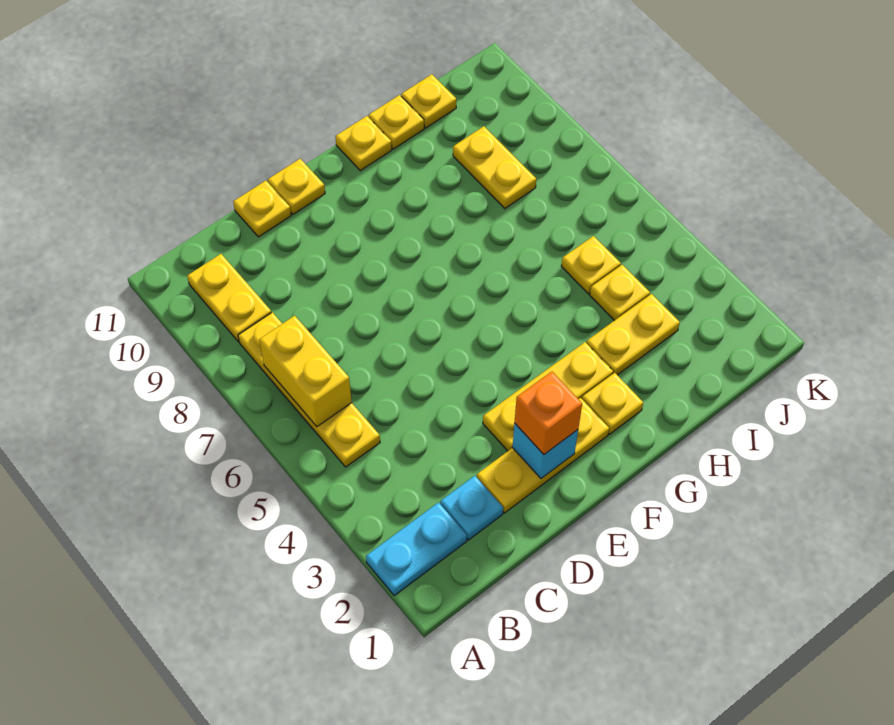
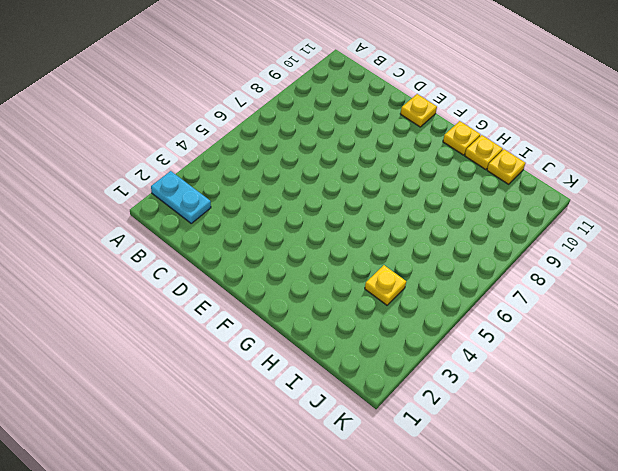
none -> yellow 1x4 plate [238,312,380,467]
none -> yellow 1x2 plate [187,254,271,342]
none -> cyan 1x1 plate [440,476,503,540]

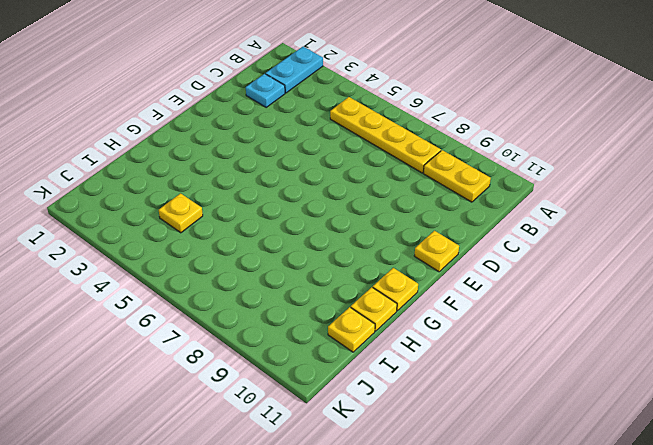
none -> yellow 1x3 plate [477,398,609,513]
none -> yellow 1x1 plate [233,181,291,237]
none -> yellow 1x3 plate [483,342,613,451]

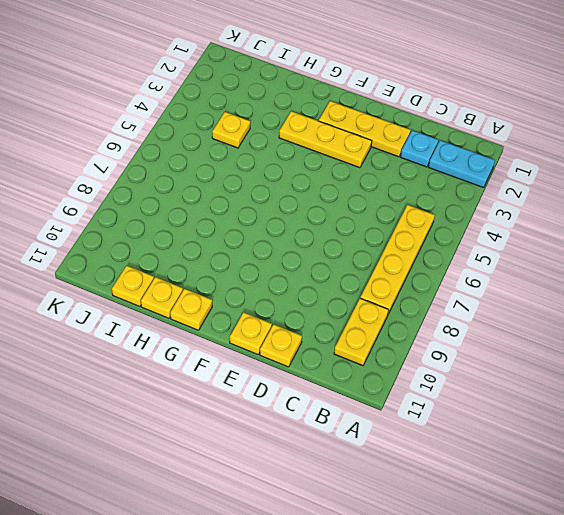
none -> yellow 1x1 plate [582,373,643,434]
none -> yellow 1x2 plate [586,294,680,375]
none -> yellow 1x1 plate [561,236,621,294]

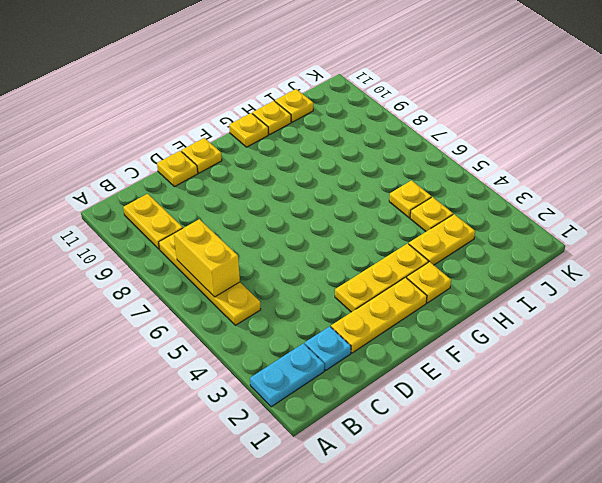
none -> yellow 1x2 plate [453,126,536,209]
none -> cyan 1x1 brick [512,423,578,479]
none -> orange 1x1 brick [514,372,582,454]

